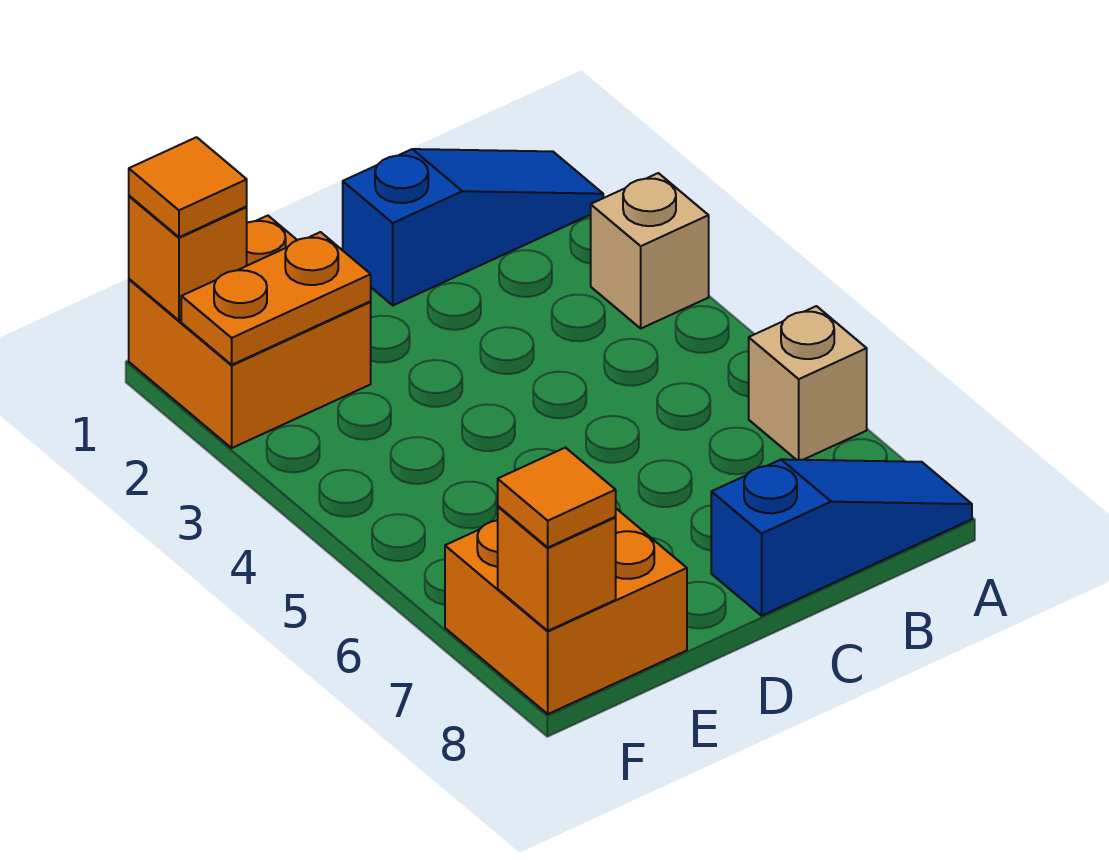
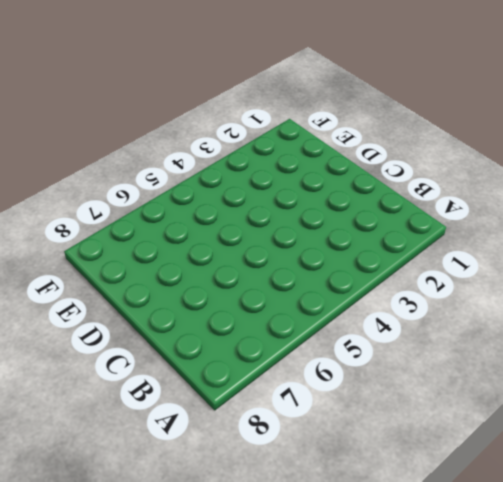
none -> blue 1x3 slope [343,149,603,305]
none -> tan 1x1 brick [591,173,709,328]

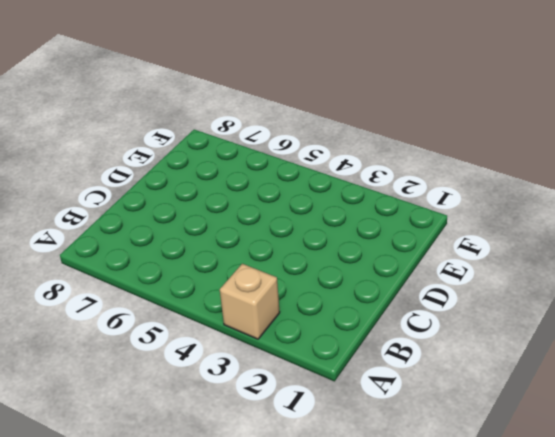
none -> blue 1x3 slope [343,149,603,305]
none -> tan 1x1 brick [749,306,867,460]

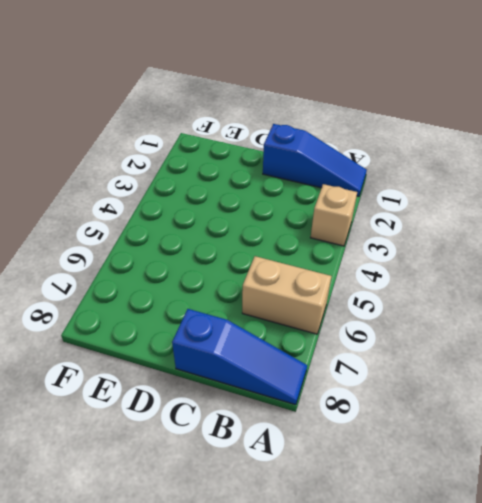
tan 1x2 brick [242,256,331,334] -> tan 1x1 brick [749,306,867,460]
none -> orange 2x2 brick [129,216,371,448]
none -> orange 2x2 brick [445,509,687,714]

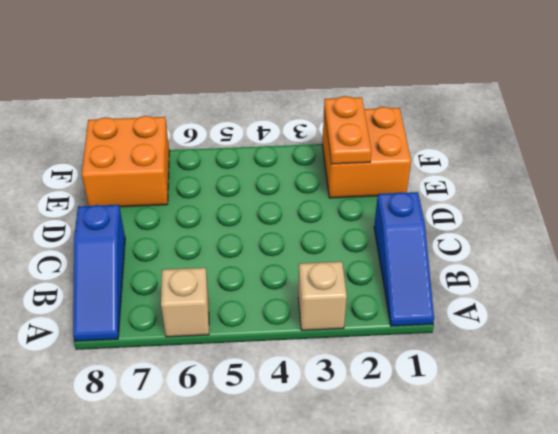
none -> orange 1x1 brick [129,196,247,320]
none -> orange 1x1 brick [498,506,616,631]

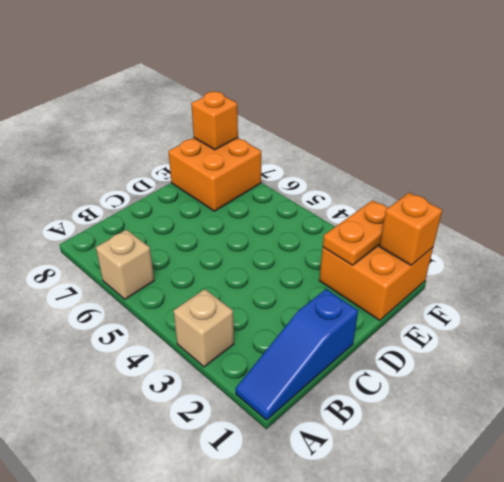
none -> blue 1x3 slope [711,459,972,616]
none -> orange 1x1 tile [129,137,247,237]

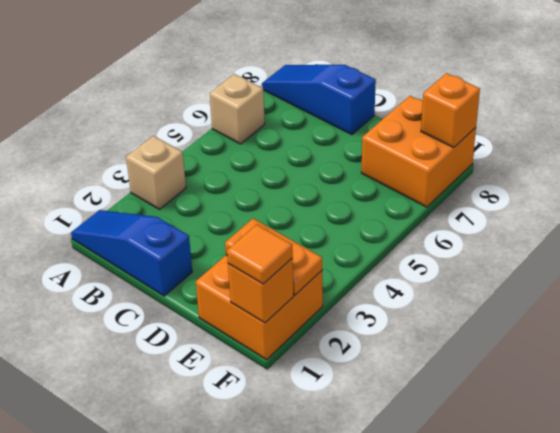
none -> orange 1x1 tile [498,448,616,547]

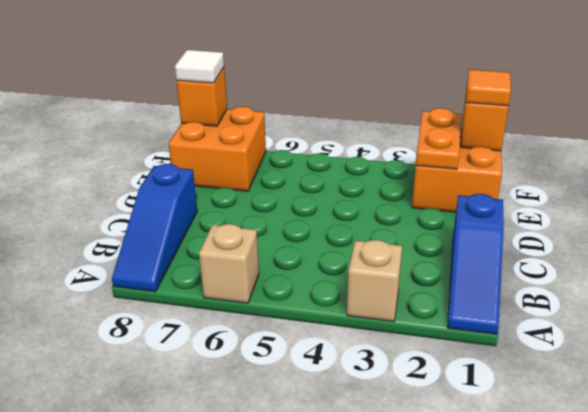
white 1x1 tile [175,50,224,83] -> orange 1x1 tile [498,448,616,547]

